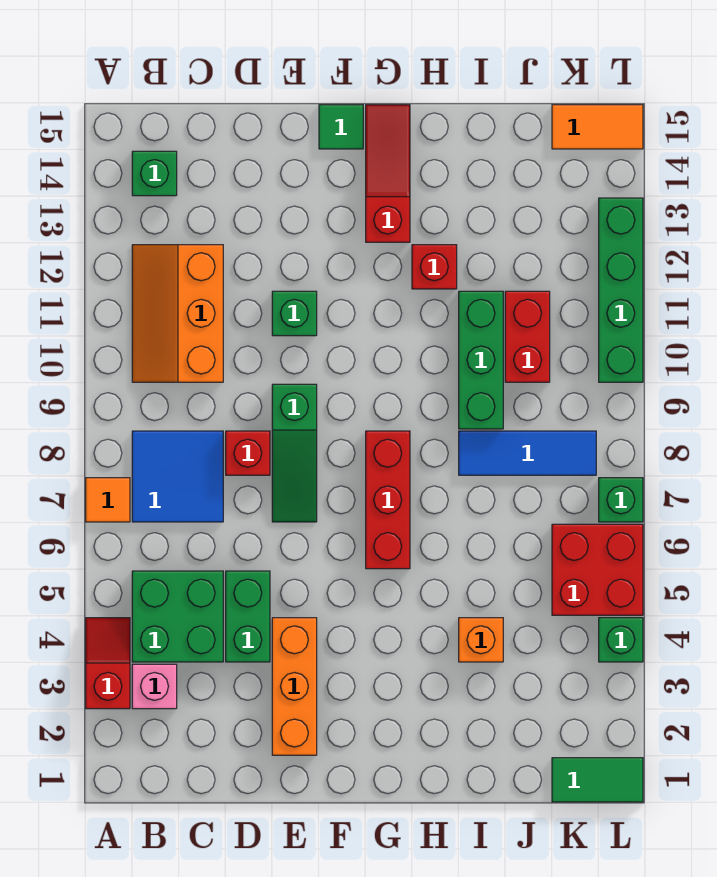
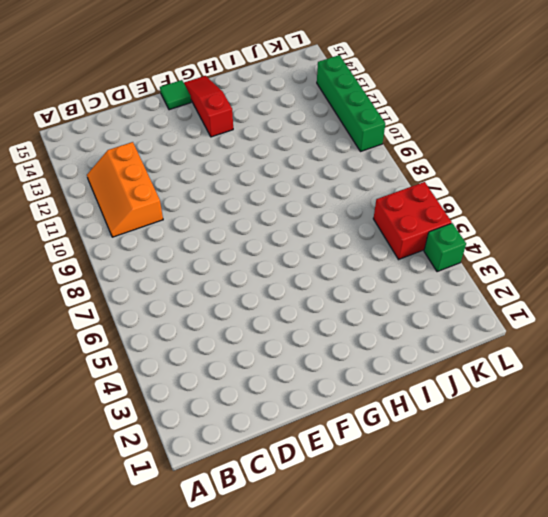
none -> red 1x2 slope [86,618,130,709]
none -> orange 1x1 tile [86,478,130,522]
none -> pink 1x1 brick [132,664,177,709]

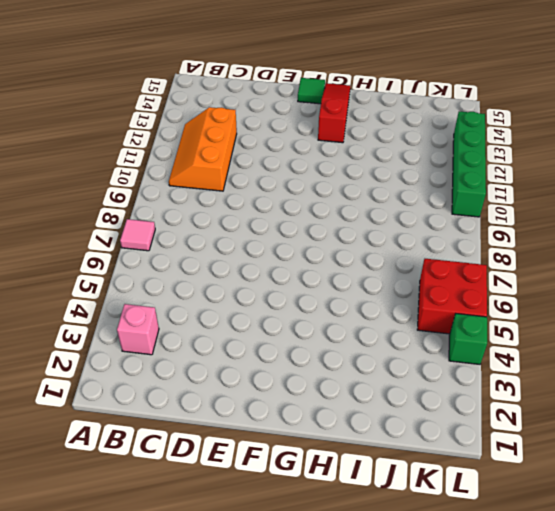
pink 1x1 tile [120,219,155,251] -> orange 1x1 tile [86,478,130,522]
none -> red 1x2 slope [86,618,130,709]
none -> green 2x2 brick [132,571,223,662]
none -> blue 2x2 tile [132,431,223,522]

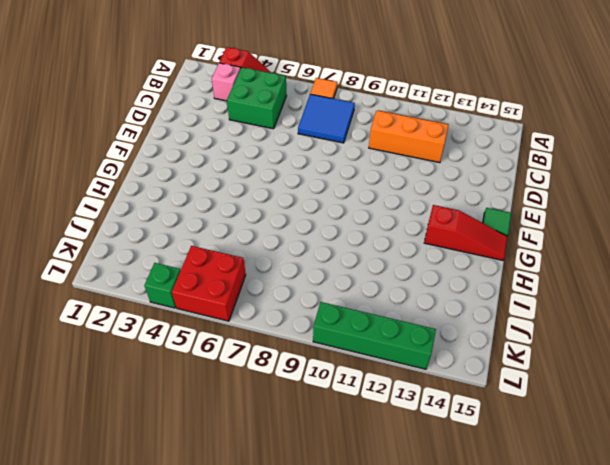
none -> green 1x1 brick [132,151,177,196]
none -> green 1x2 brick [226,571,270,662]
none -> red 1x1 brick [226,431,270,475]

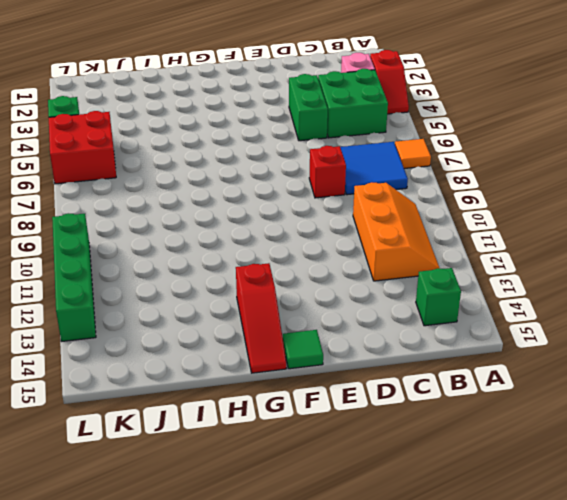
none -> orange 1x3 brick [272,618,317,755]
none -> green 1x3 slope [272,384,317,522]
none -> green 1x1 brick [272,291,317,336]

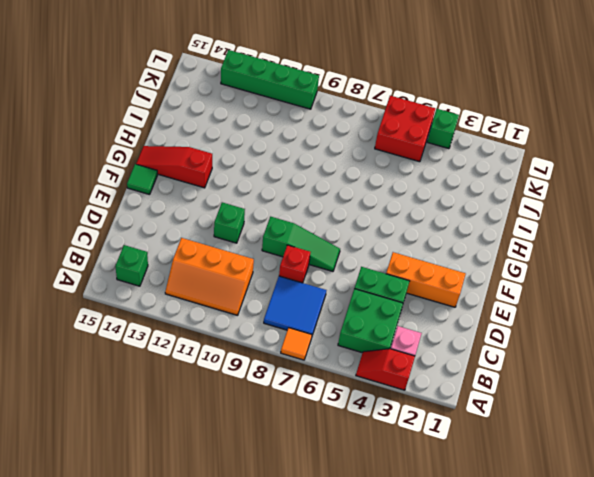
none -> red 1x3 brick [366,431,410,569]
none -> red 1x1 brick [412,245,457,289]
none -> orange 1x1 brick [459,618,503,662]

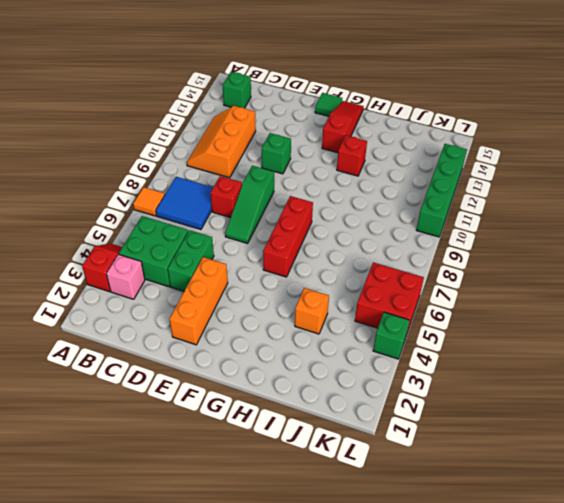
none -> blue 1x3 tile [459,431,596,475]
none -> green 1x3 brick [459,291,503,429]
none -> red 1x2 brick [505,291,550,382]

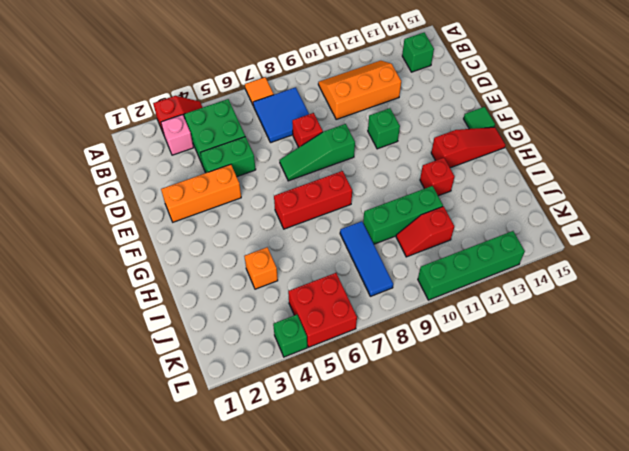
red 1x2 slope [396,207,454,257] -> red 1x2 brick [505,291,550,382]
none -> green 1x2 tile [552,758,643,802]
none -> orange 1x2 tile [552,105,643,149]
none -> green 1x1 brick [599,478,643,522]

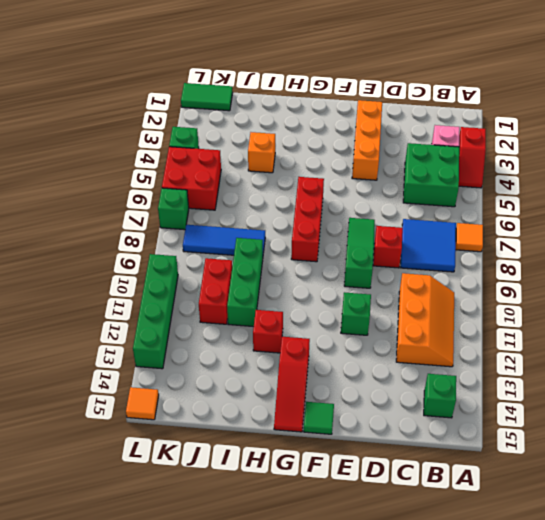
orange 1x1 tile [126,387,159,420] -> orange 1x2 tile [552,105,643,149]
none -> green 1x2 brick [226,571,270,662]

